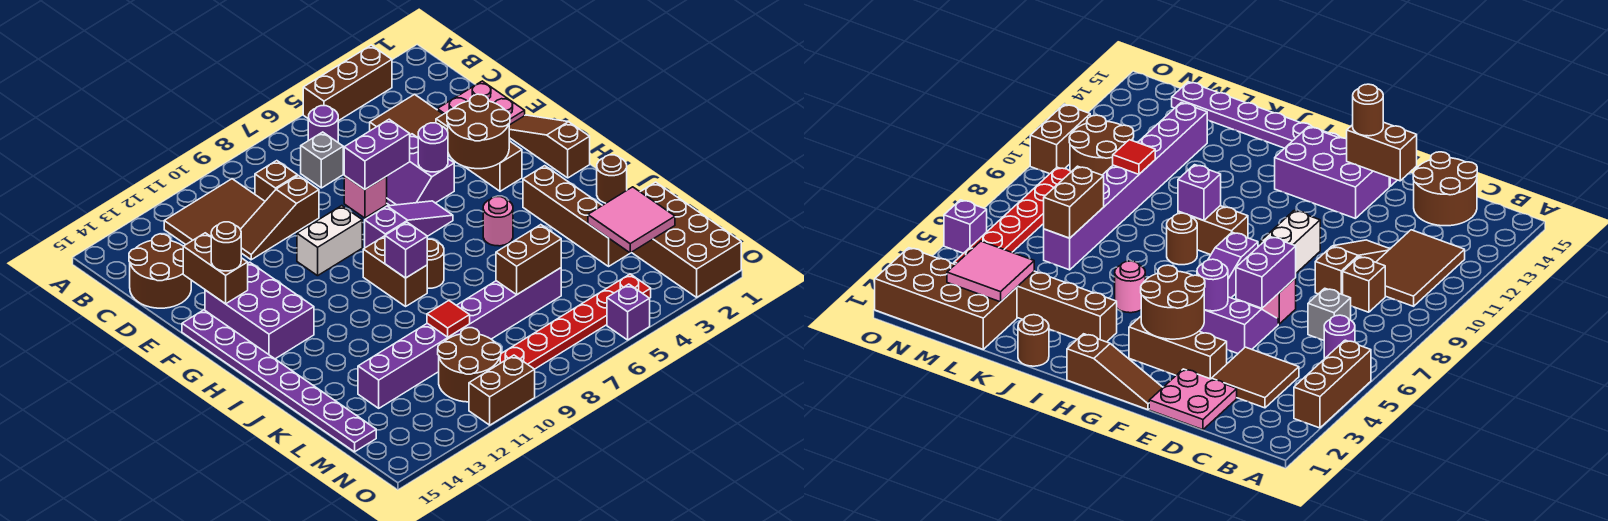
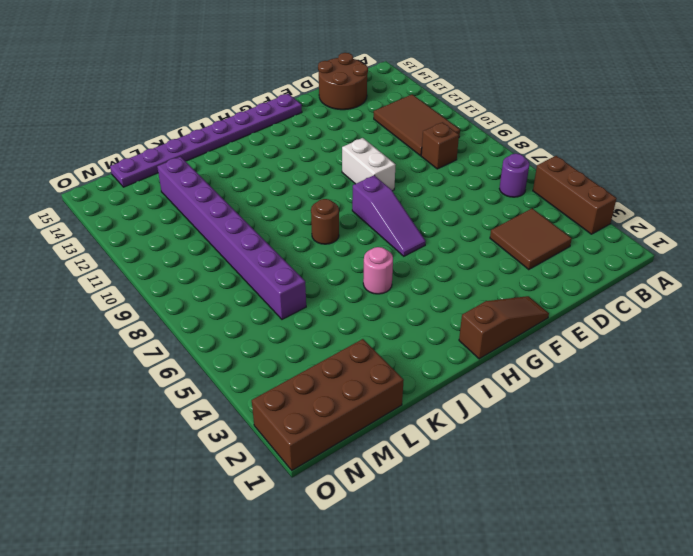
none -> grey 1x1 brick [301,132,343,188]
none -> pink 2x2 plate [437,81,525,125]
none -> brown 1x3 slope [240,176,319,260]
none -> brown 1x3 brick [436,112,522,191]

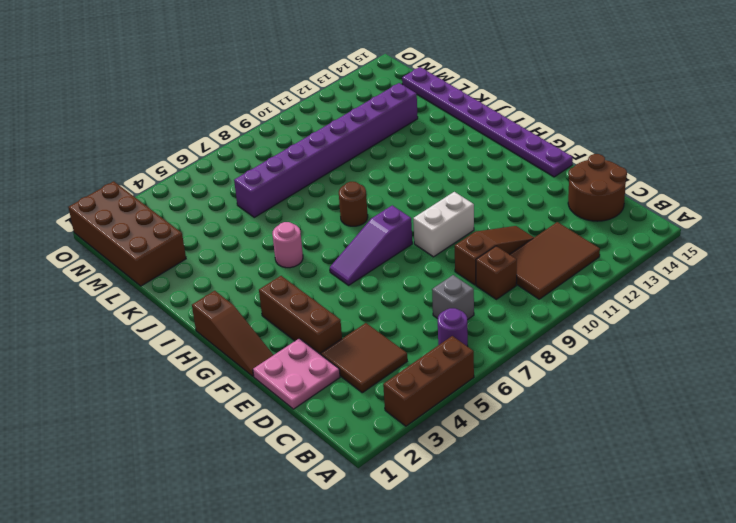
none -> purple 2x2 slope [387,134,454,206]
none -> pink 1x1 brick [344,176,387,218]
none -> purple 2x3 brick [205,262,314,359]
none -> brown 1x2 brick [363,236,427,306]

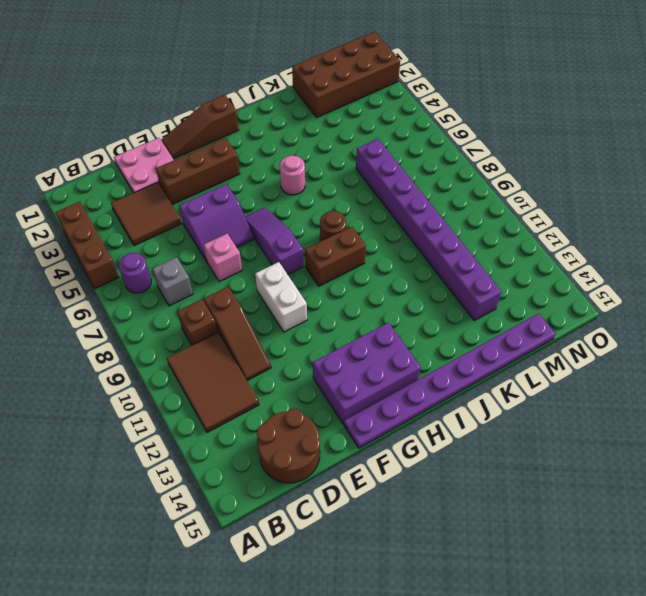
none -> brown 1x4 brick [523,166,630,266]
none -> brown 1x1 round brick [597,155,627,203]
none -> brown 2x2 round brick [438,328,501,402]
none -> red 1x6 plate [500,274,651,369]

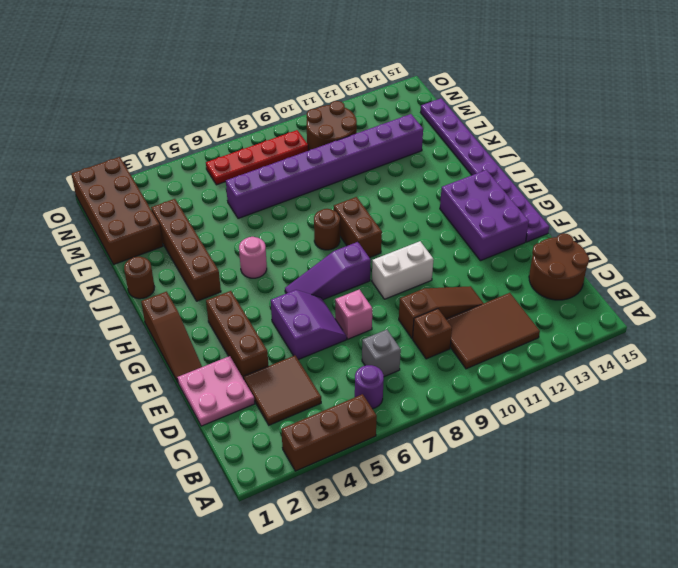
red 1x4 plate [206,130,308,185] -> red 1x6 plate [500,274,651,369]
none -> purple 1x1 brick [607,284,650,340]
none -> brown 1x2 brick [469,355,535,425]
none -> purple 1x2 brick [344,119,410,189]
none -> brown 1x2 brick [183,233,248,304]

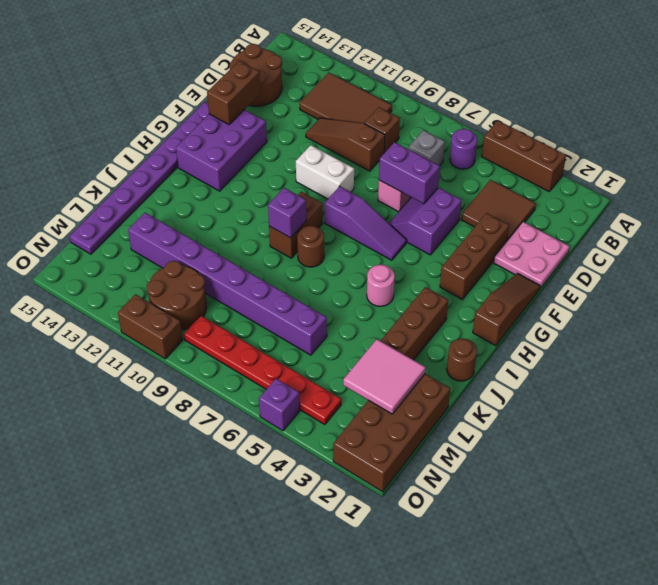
none -> brown 2x2 round brick [447,94,510,169]
none -> purple 1x1 round brick [418,123,448,172]
none -> brown 1x2 brick [496,225,561,295]
none -> red 1x1 tile [427,301,470,337]

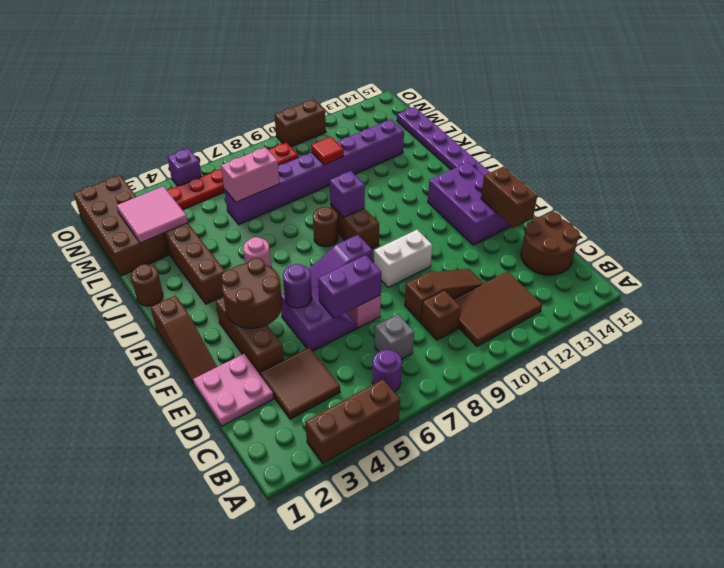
pink 1x2 brick [221,147,280,202] -> brown 1x2 brick [496,225,561,295]
none -> brown 2x2 round brick [438,328,501,402]
none -> brown 1x1 round brick [211,222,241,271]

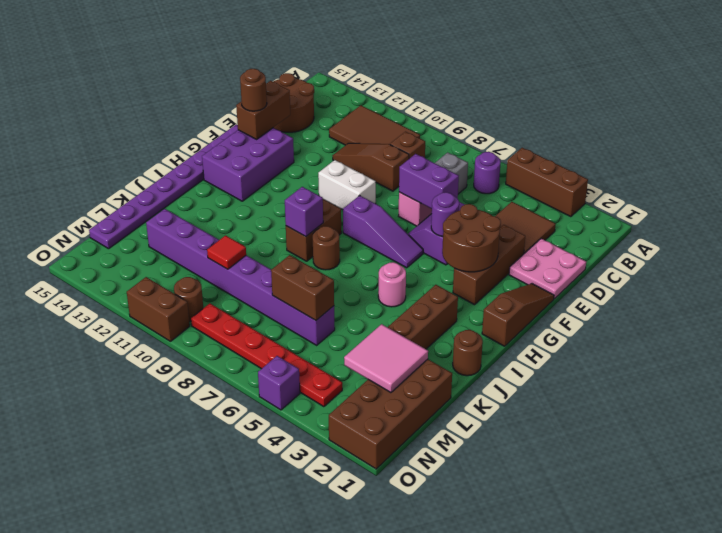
brown 1x1 round brick [174,277,203,322] -> brown 2x2 round brick [438,328,501,402]

